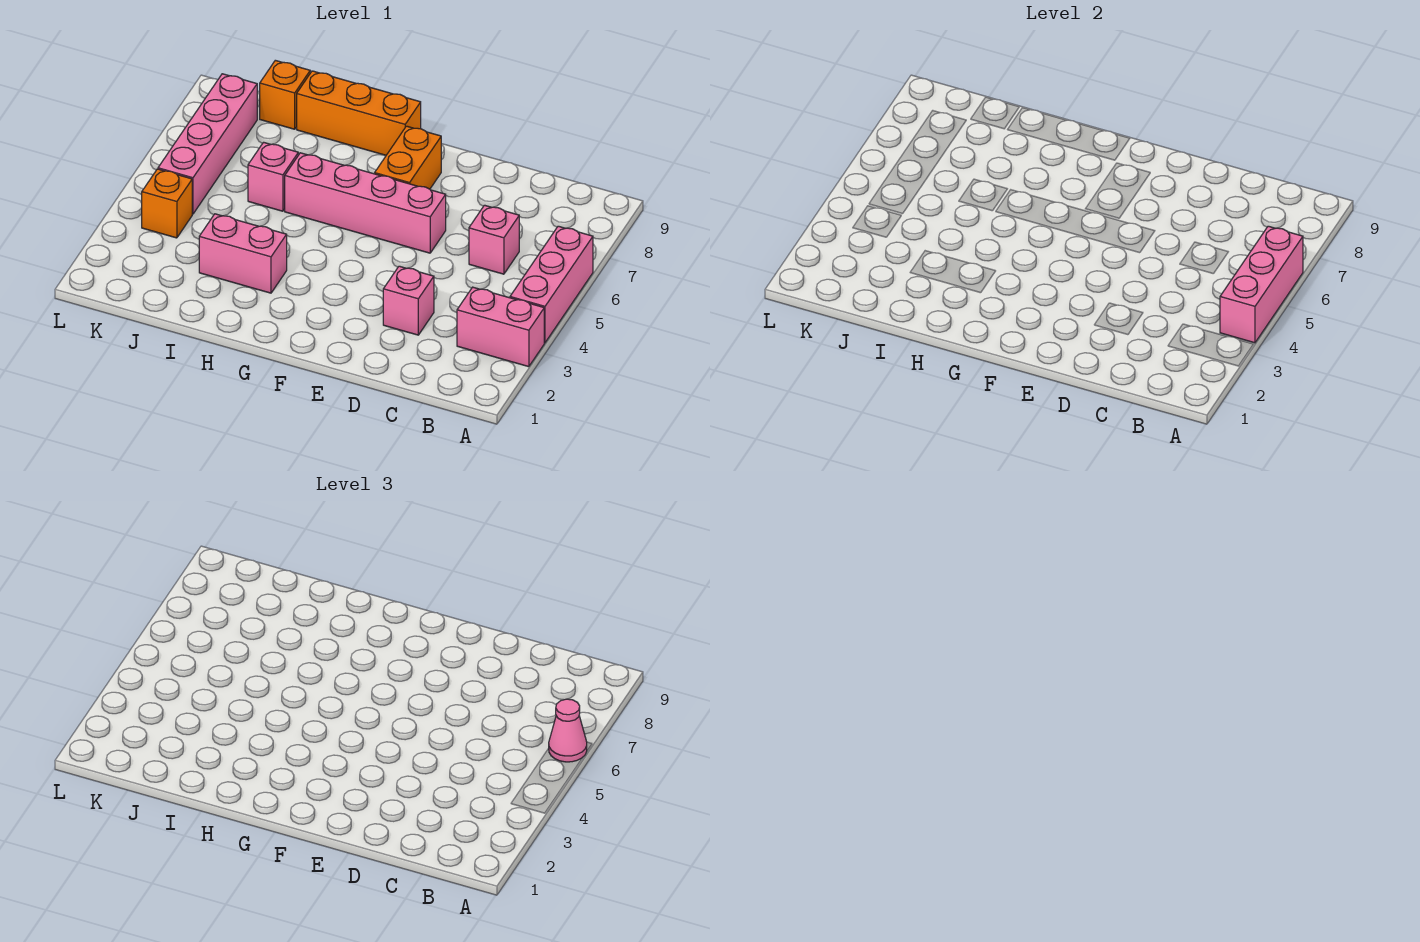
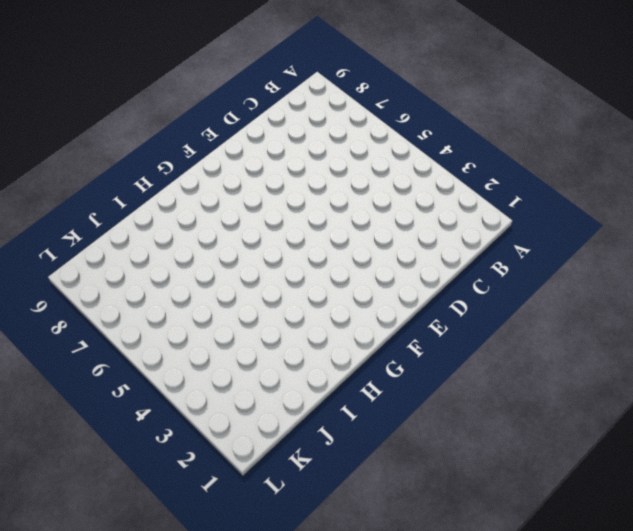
none -> pink 1x2 brick [457,287,544,367]
none -> pink 1x3 brick [510,226,593,343]
none -> pink 1x1 brick [469,205,519,274]

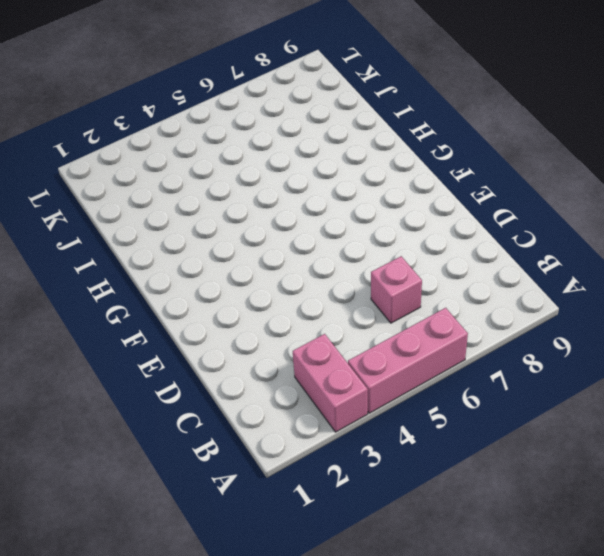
none -> pink 1x1 brick [383,266,434,335]
none -> pink 1x4 brick [285,153,446,253]
none -> orange 1x2 brick [375,126,441,189]

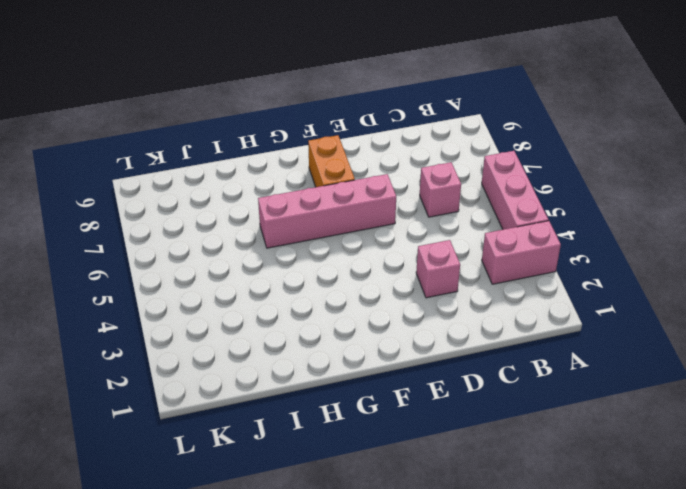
none -> orange 1x3 brick [297,71,421,155]
none -> pink 1x2 brick [199,214,287,293]
none -> pink 1x1 brick [248,142,298,211]

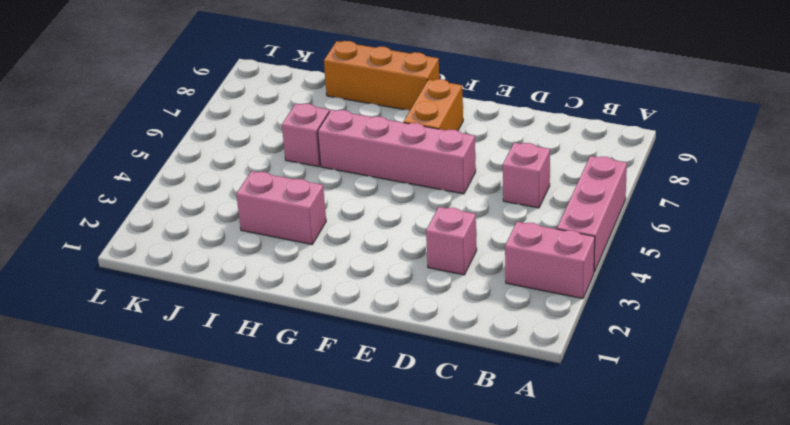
none -> orange 1x1 brick [260,60,310,129]
none -> orange 1x1 brick [142,169,192,238]
none -> pink 1x4 brick [158,74,257,214]

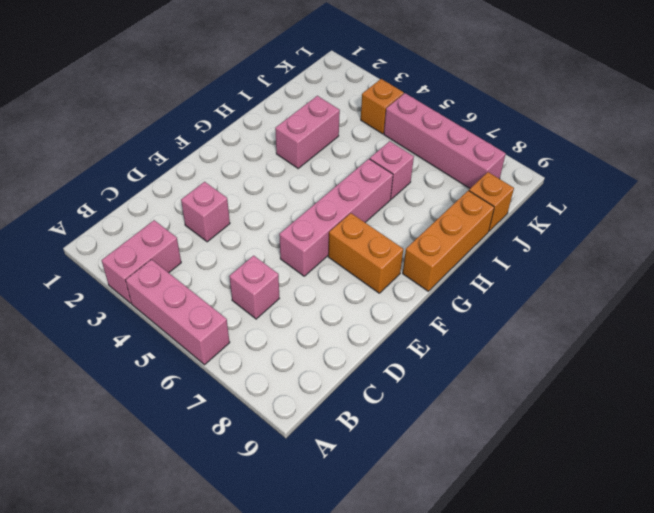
none -> pink 1x3 brick [1220,226,1303,343]
none -> pink 1x1 cone [549,699,587,762]

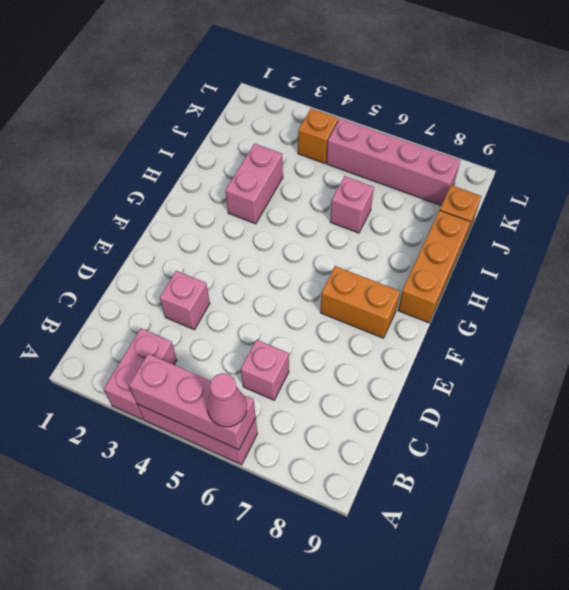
none -> pink 1x4 brick [285,153,446,253]

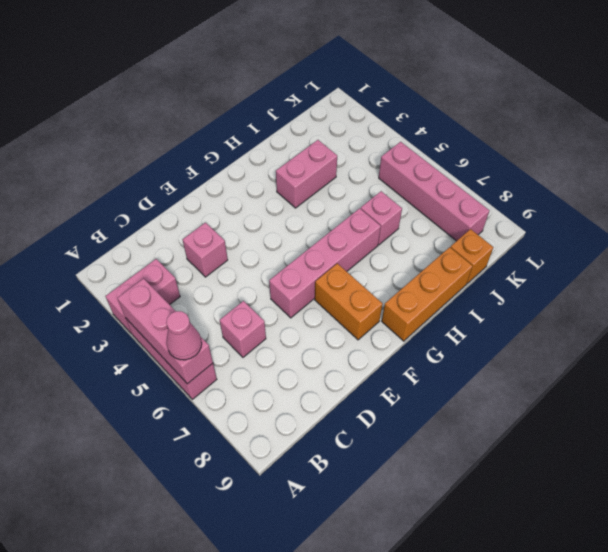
none -> orange 1x1 brick [142,169,192,238]

